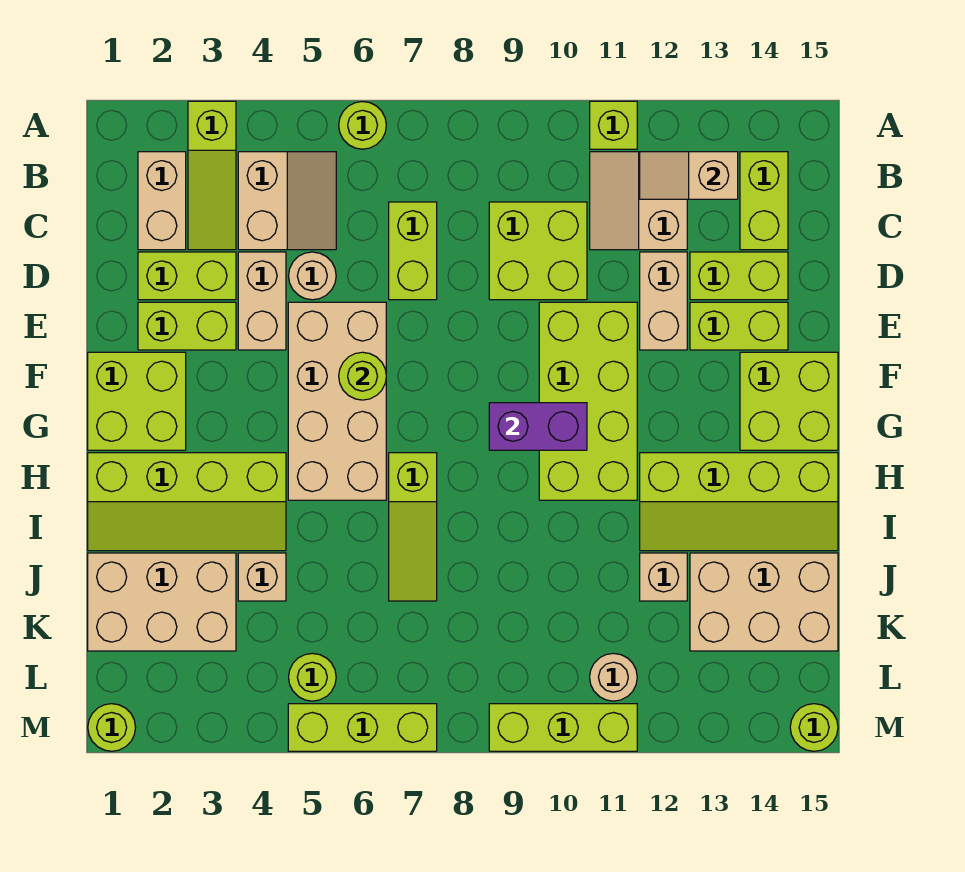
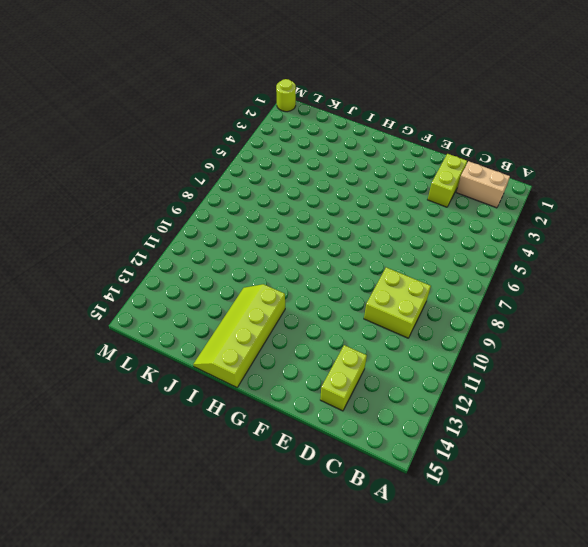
none -> lime 1x3 slope [188,101,236,250]
none -> lime 1x1 round brick [339,102,386,149]
none -> lime 1x1 brick [590,101,637,149]
none -> tan 2x2 slope [238,152,336,250]

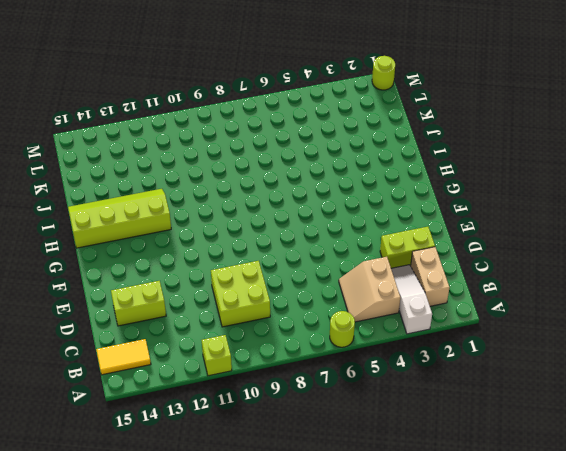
white 1x3 slope [391,265,432,334] -> lime 1x3 slope [188,101,236,250]
yellow 1x2 tile [96,339,151,375] -> lime 1x2 brick [740,152,788,250]
none -> tan 2x2 slope [590,152,687,250]
none -> lime 1x2 brick [389,202,437,300]
none -> tan 1x2 brick [238,252,286,350]
none -> tan 1x1 round brick [289,252,336,300]

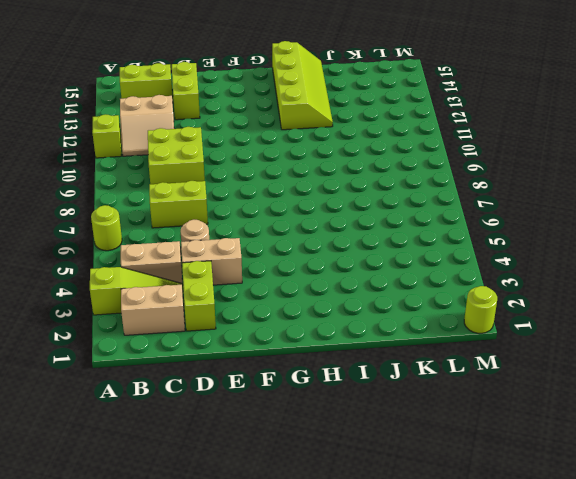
none -> tan 1x2 brick [640,252,687,350]
none -> lime 1x2 brick [138,302,236,350]
none -> tan 2x4 brick [288,302,386,500]
none -> lime 2x4 brick [539,302,637,500]

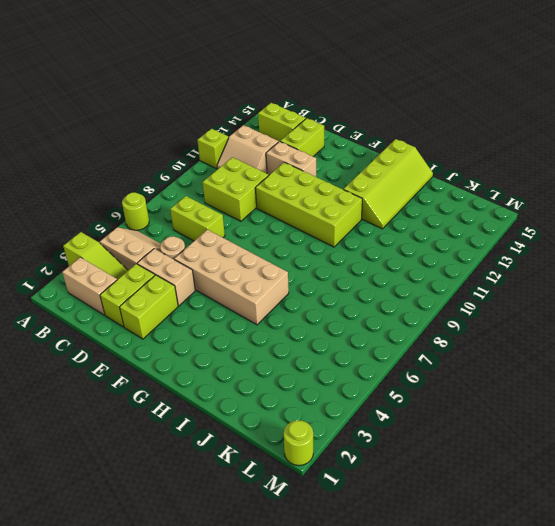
none -> lime 1x2 brick [690,302,788,350]
none -> lime 2x2 brick [88,352,186,450]
none -> lime 2x2 brick [740,352,838,450]
none -> lime 2x4 slope [88,453,286,551]

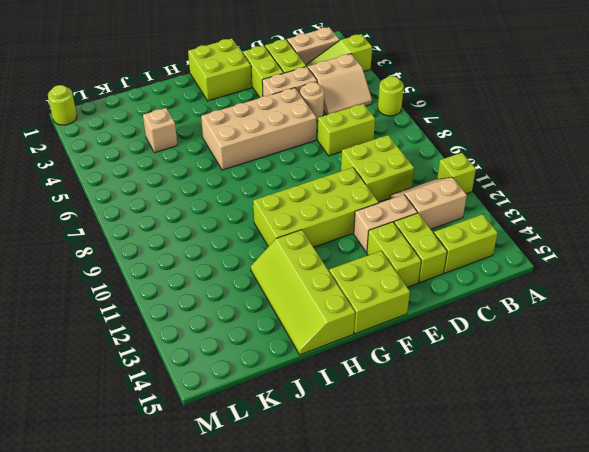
none -> lime 2x4 slope [88,453,286,551]
none -> lime 1x3 slope [389,453,437,601]
none -> tan 2x3 brick [88,553,236,651]
none -> tan 1x1 brick [640,553,687,601]

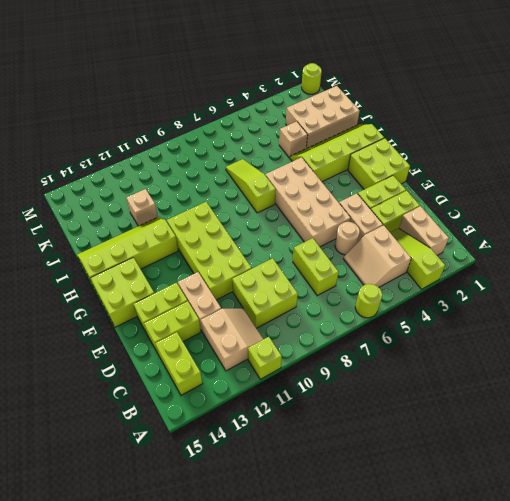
none -> tan 2x3 brick [690,553,838,651]
none -> lime 1x1 round brick [289,653,336,701]
none -> tan 1x1 round brick [590,653,637,701]
none -> lime 1x3 brick [288,704,437,751]

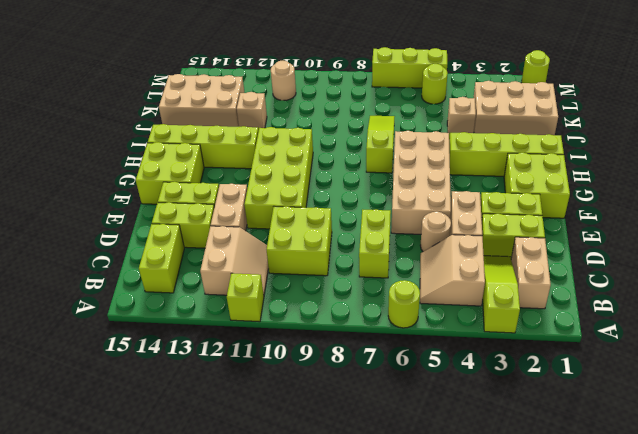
none -> lime 1x3 brick [489,704,637,751]
none -> lime 1x1 round brick [790,704,838,751]
none -> tan 1x2 slope [640,152,738,199]
none -> lime 1x1 round brick [339,352,386,400]

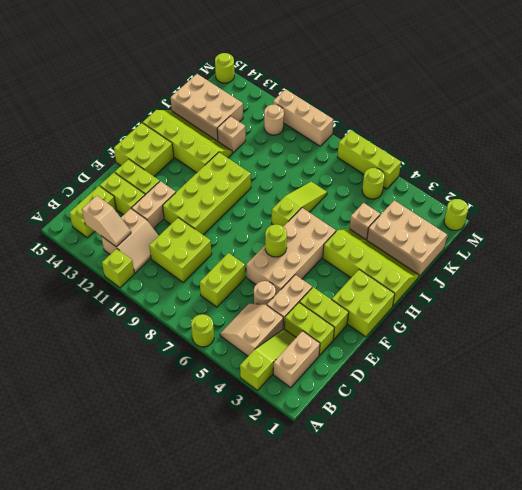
tan 1x3 brick [273,89,333,146] -> lime 1x3 brick [489,704,637,751]
none -> purple 1x2 brick [489,403,587,450]

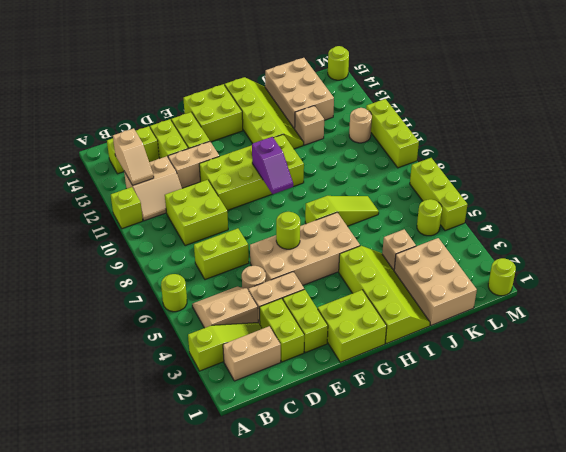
purple 1x2 slope [252,137,293,194] -> purple 1x2 brick [489,403,587,450]

